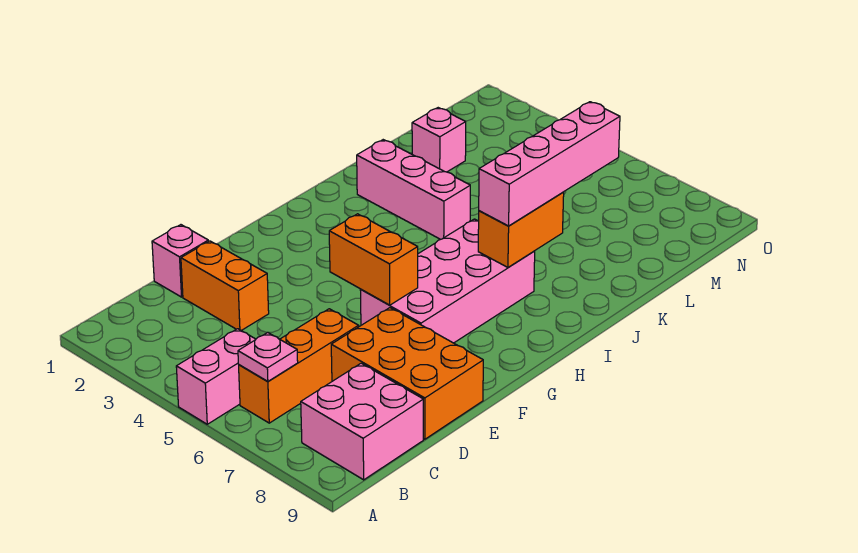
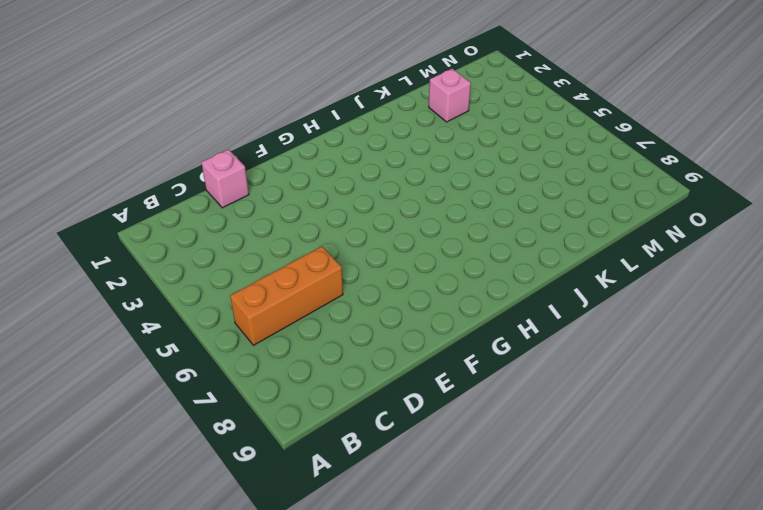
none -> pink 1x2 brick [176,329,256,424]
none -> pink 2x2 brick [301,363,423,480]
none -> orange 1x2 brick [181,241,269,331]

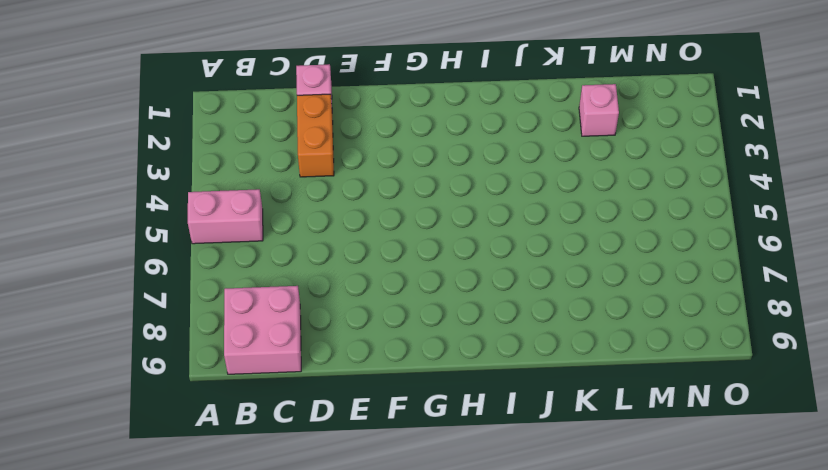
none -> orange 1x3 brick [239,309,359,423]
none -> orange 2x3 brick [331,308,483,439]
none -> pink 2x4 brick [360,219,535,343]

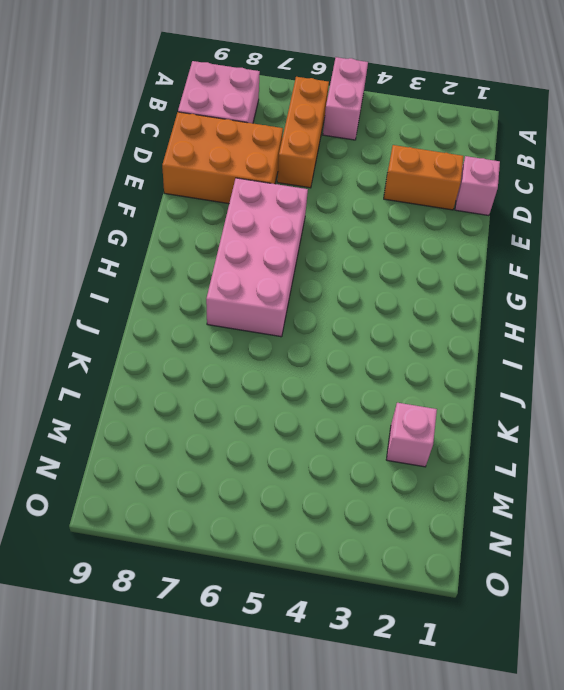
none -> pink 1x3 brick [357,140,470,239]
none -> pink 1x1 plate [238,332,298,382]
none -> orange 1x2 brick [329,214,418,305]

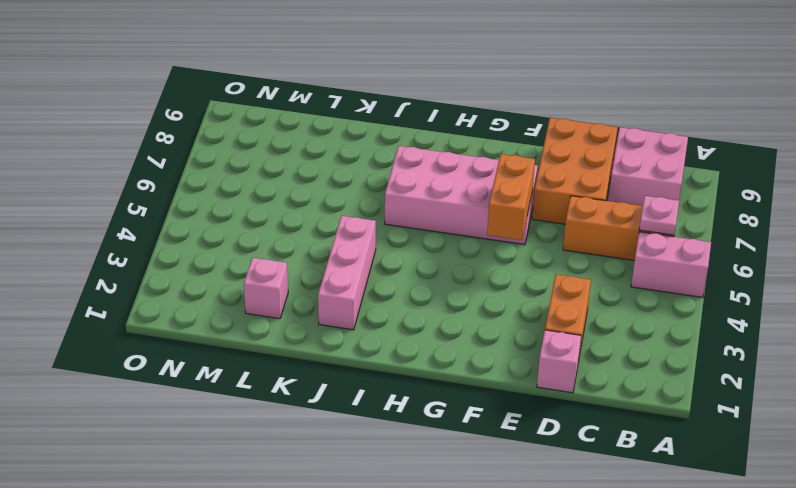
none -> orange 1x2 brick [478,192,564,267]
none -> pink 1x4 brick [479,102,620,226]

